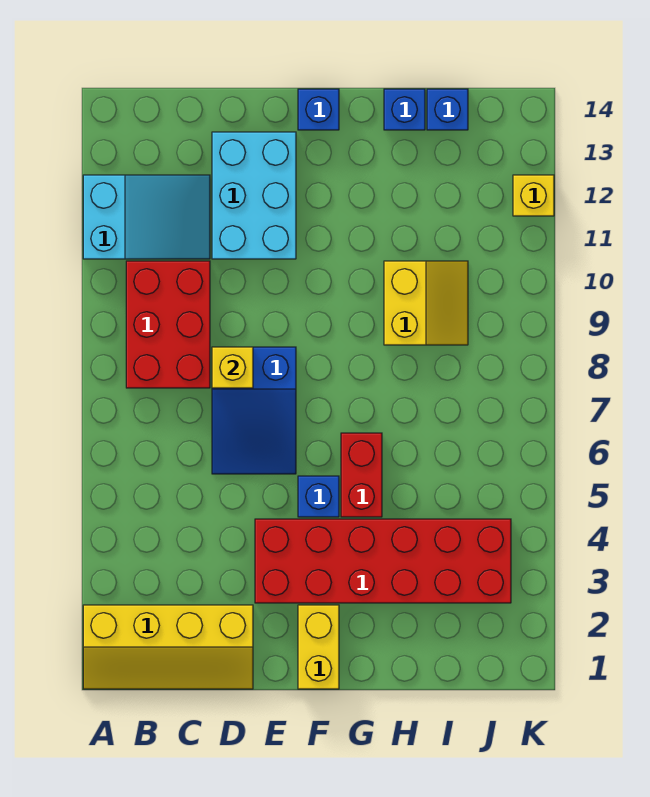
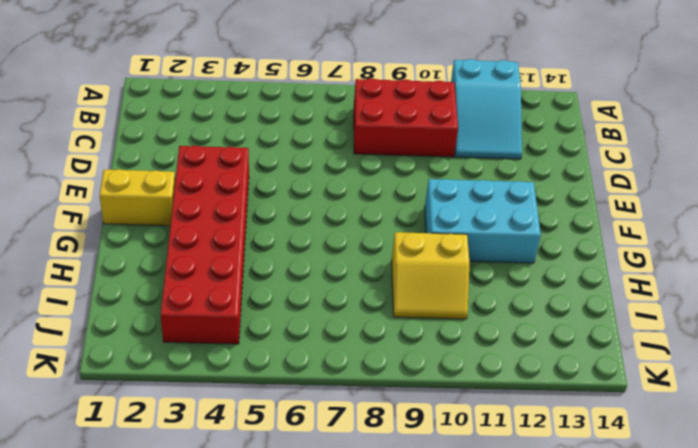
cyan 2x3 brick [425,179,541,263] -> cyan 2x3 brick moved to [212,132,296,259]
none -> yellow 2x4 slope [83,605,253,689]
none -> blue 2x3 slope [212,347,296,474]
none -> blue 1x1 brick [298,476,339,517]

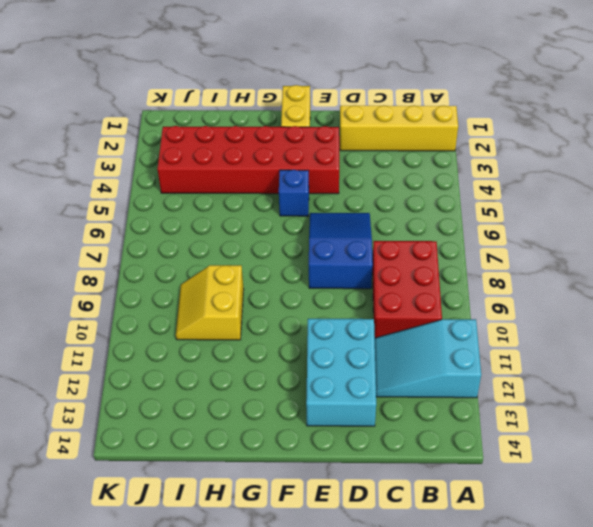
none -> blue 1x1 brick [298,89,339,130]
none -> red 1x2 brick [341,433,382,517]
none -> blue 1x1 brick [384,89,425,130]

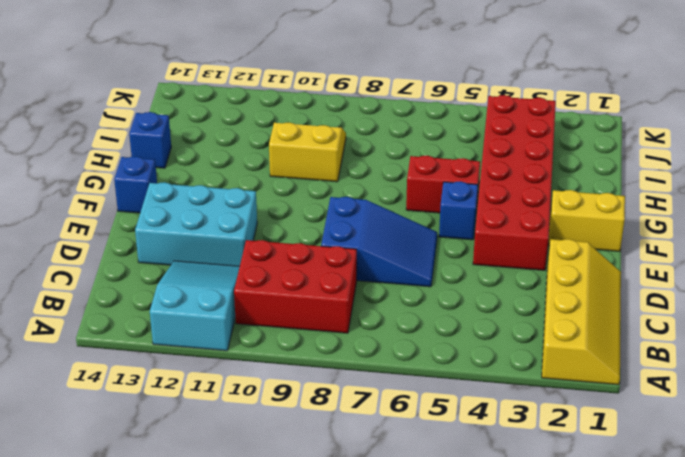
none -> blue 1x1 brick [427,89,468,130]
none -> yellow 1x1 brick [513,175,554,216]
none -> yellow 1x1 brick [212,347,253,388]

